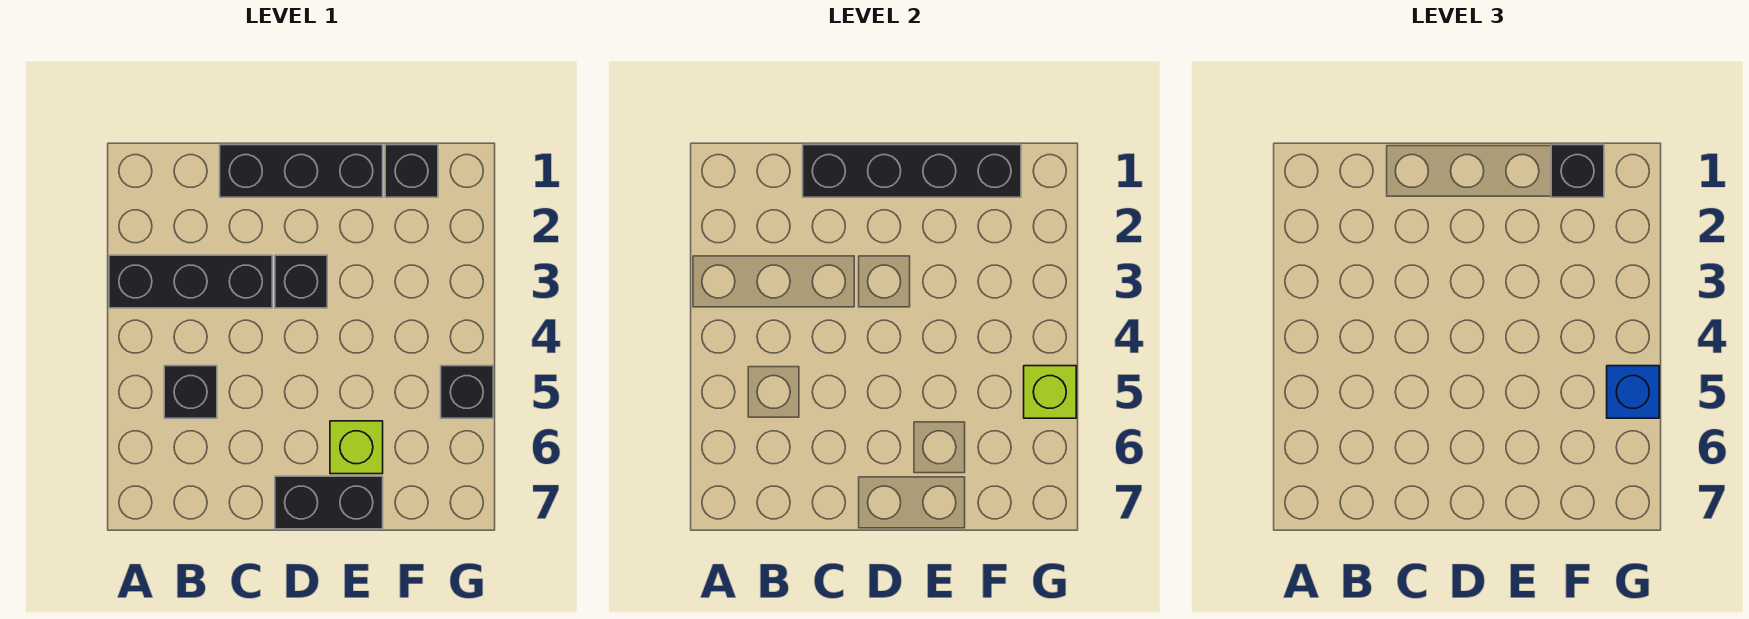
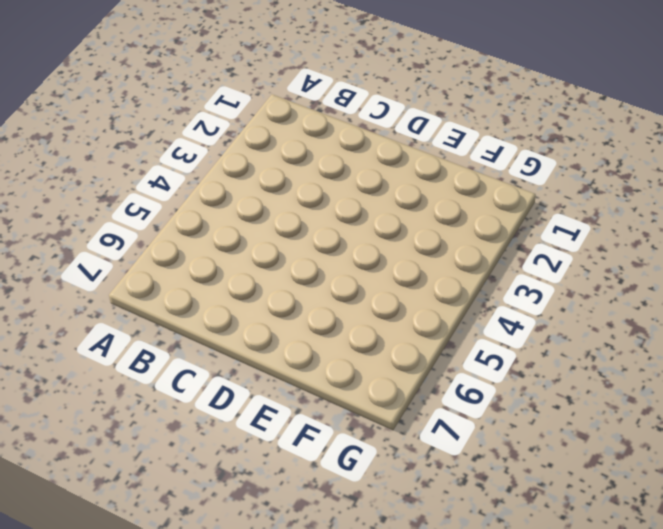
none -> black 1x3 brick [109,255,272,308]
none -> black 1x1 brick [164,366,217,418]
none -> black 1x3 brick [220,145,383,197]

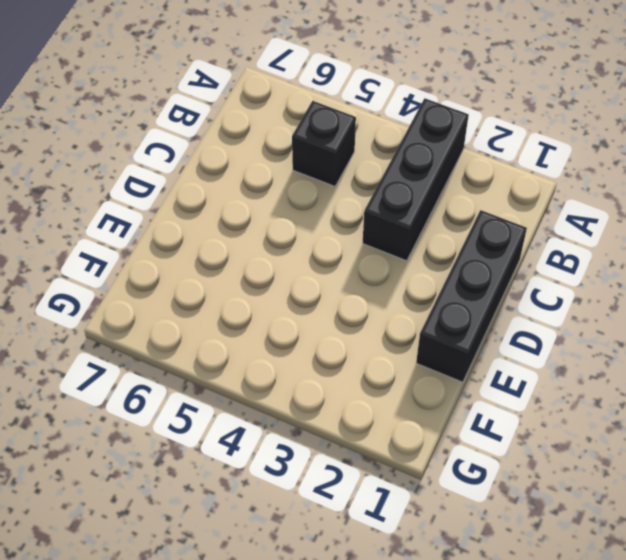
none -> black 1x1 brick [275,255,327,308]
none -> black 1x2 brick [275,476,383,529]
none -> lime 1x1 brick [330,421,383,474]

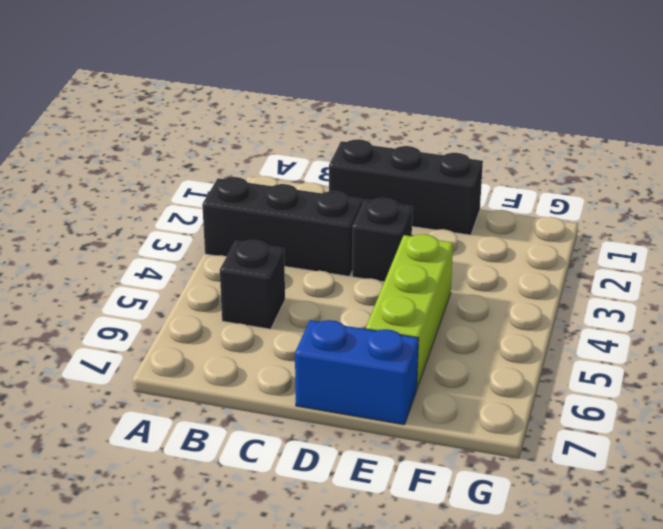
blue 1x2 brick [295,320,419,425] -> black 1x2 brick [275,476,383,529]
lime 1x3 brick [366,234,453,388] -> lime 1x1 brick [330,421,383,474]
none -> black 1x1 brick [385,145,438,197]
none -> black 1x1 brick [441,366,493,418]
none -> black 1x4 brick [803,145,1021,197]

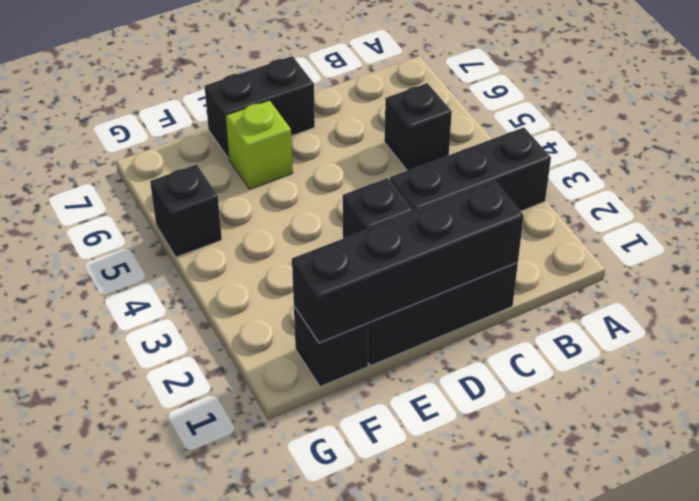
none -> lime 1x1 brick [1024,366,1076,418]
none -> black 1x1 brick [1551,145,1604,197]
none -> blue 1x1 brick [1607,366,1659,418]

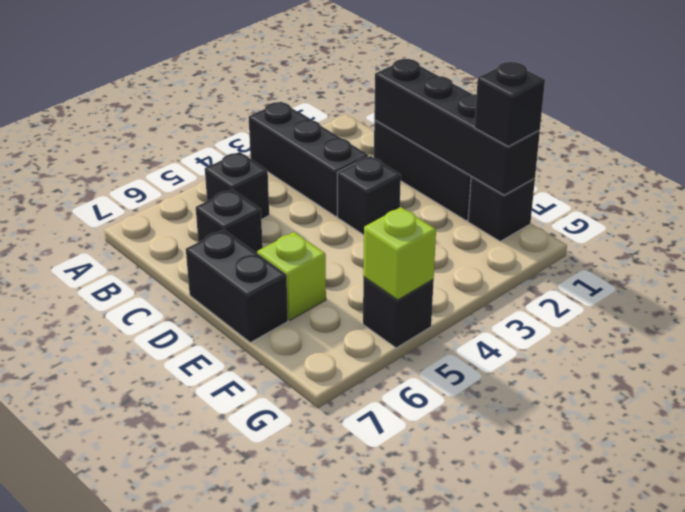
black 1x1 brick [196,189,263,253] -> none
none -> blue 1x1 brick [1607,366,1659,418]

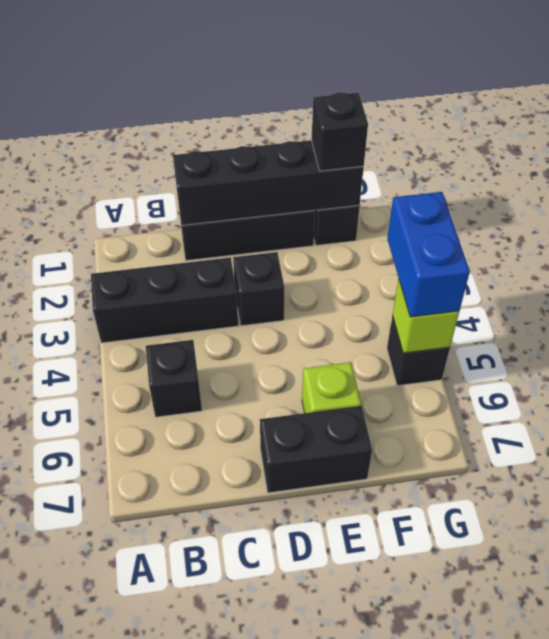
blue 1x2 brick [387,192,470,317] -> blue 1x1 brick [1607,366,1659,418]

